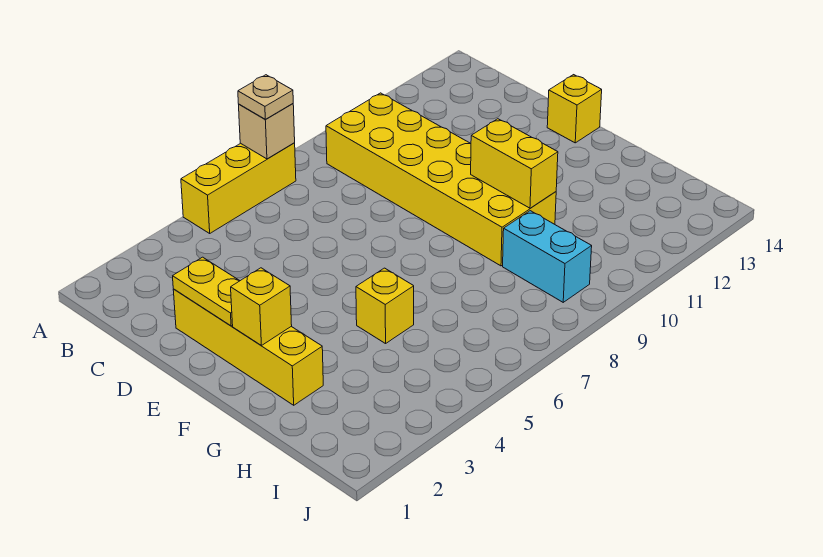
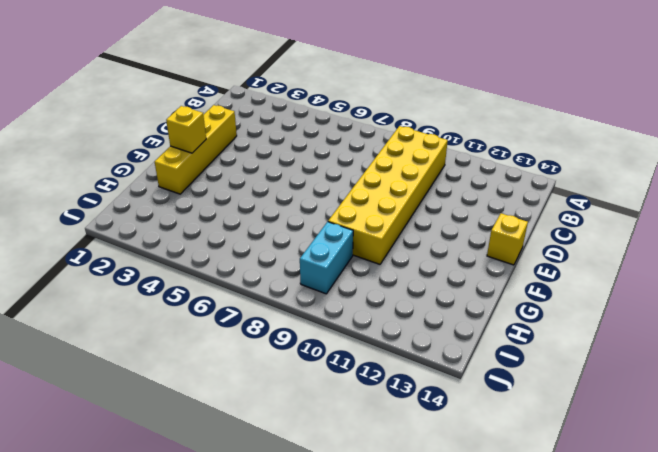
none -> yellow 1x3 brick [181,143,296,233]
none -> yellow 1x1 brick [356,268,414,344]

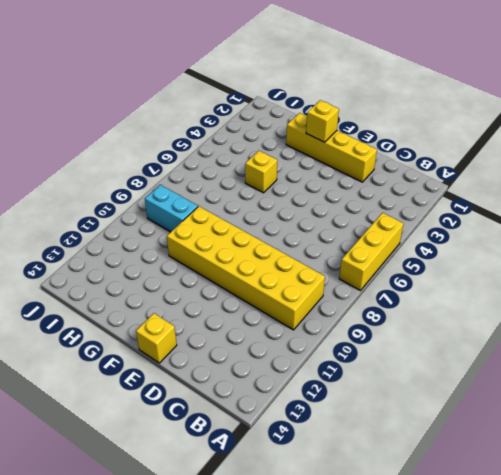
none -> tan 1x1 brick [239,104,295,159]
none -> yellow 1x2 plate [173,257,239,326]

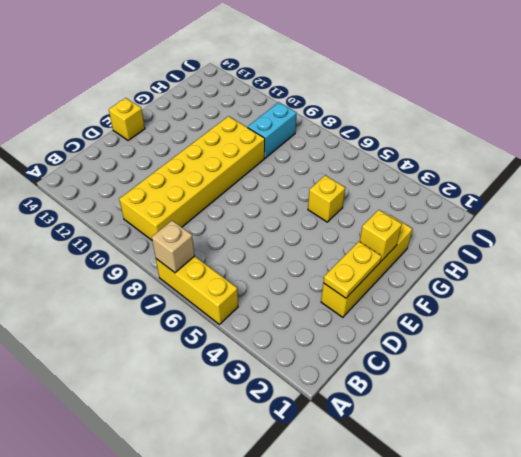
none -> yellow 1x2 brick [471,119,558,208]
none -> tan 1x1 plate [238,75,293,120]

